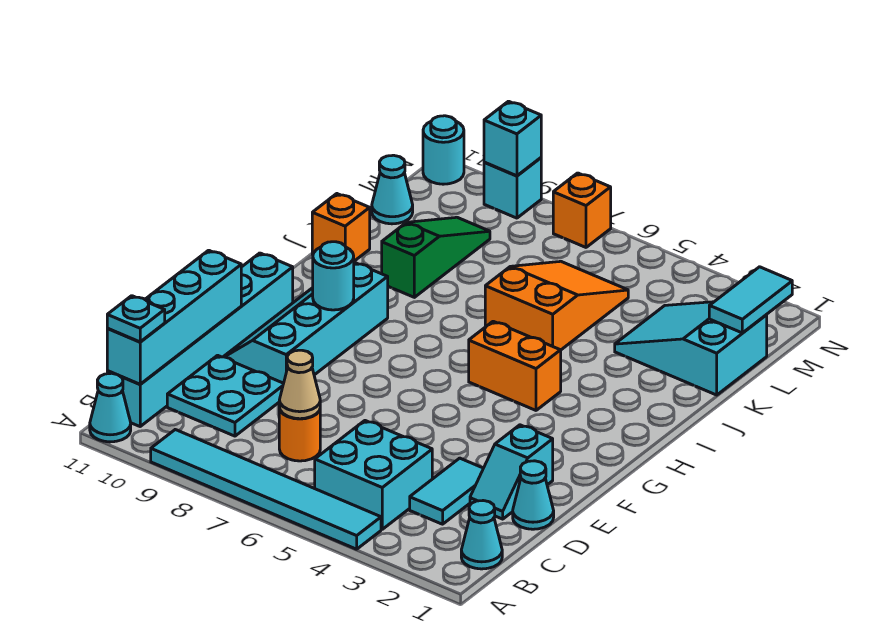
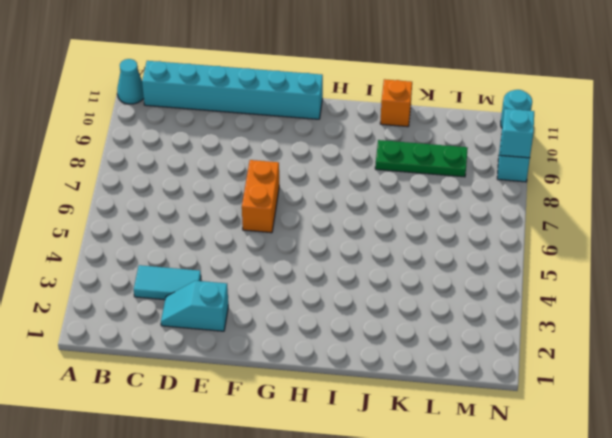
orange 1x2 brick [242,160,279,233] -> orange 1x2 brick moved to [469,321,561,410]
green 1x3 plate [375,140,468,177] -> green 1x3 slope [382,217,490,297]
none -> cyan 1x6 tile [151,430,381,549]
none -> cyan 1x1 cone [461,501,502,569]
none -> cyan 2x2 brick [315,421,432,529]

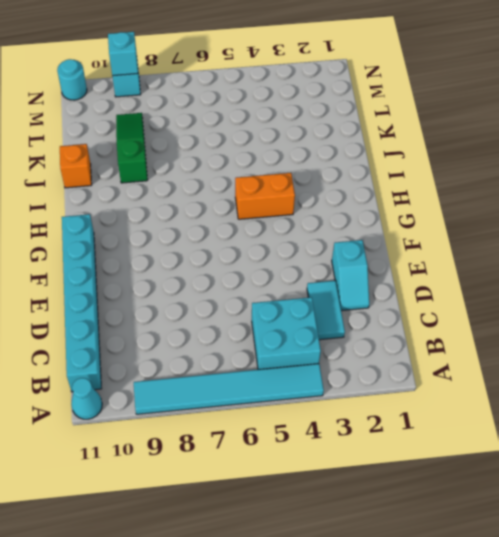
none -> cyan 1x1 cone [461,501,502,569]
none -> orange 1x1 round brick [279,408,320,461]
none -> cyan 2x2 plate [167,355,284,436]

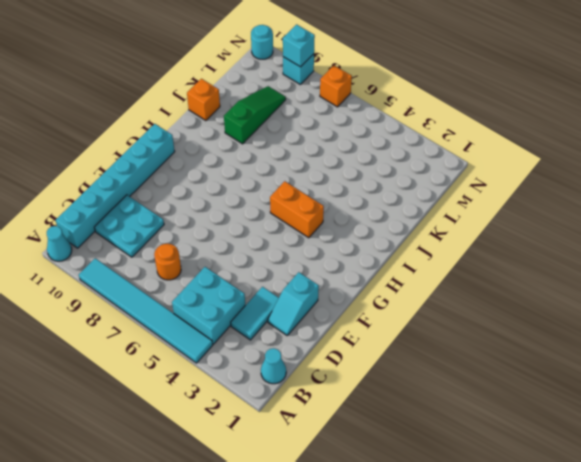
none -> cyan 1x1 cone [513,461,554,529]
none -> cyan 2x4 slope [224,262,388,383]
none -> orange 2x3 slope [485,261,628,350]

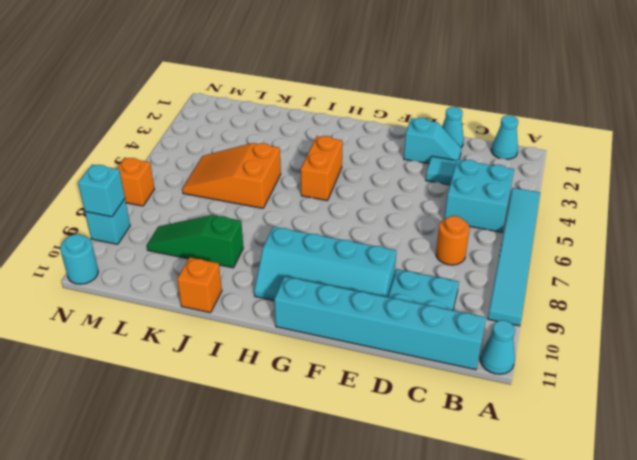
none -> cyan 2x3 slope [615,302,767,395]
none -> cyan 1x1 cone [372,155,413,224]
none -> cyan 1x4 brick [107,250,241,384]

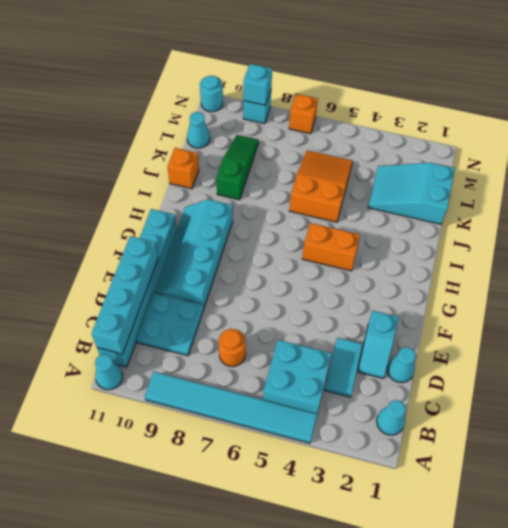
none -> tan 1x1 cone [279,350,320,419]
none -> cyan 1x1 round brick [313,242,354,310]
none -> cyan 1x2 tile [709,267,792,333]

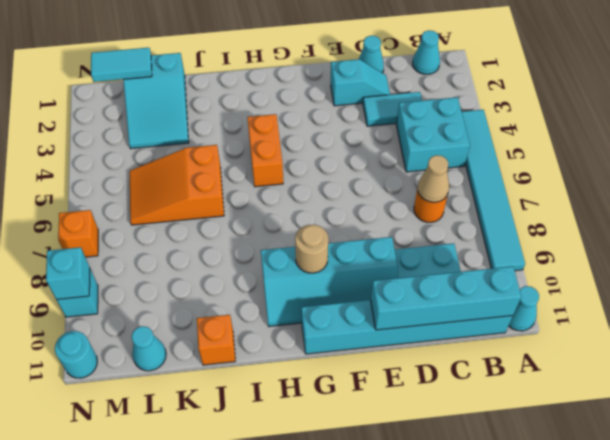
tan 1x1 round brick [295,225,328,273] -> cyan 1x1 round brick [313,242,354,310]
none -> green 1x3 slope [382,217,490,297]
none -> cyan 1x1 plate [107,296,165,342]

